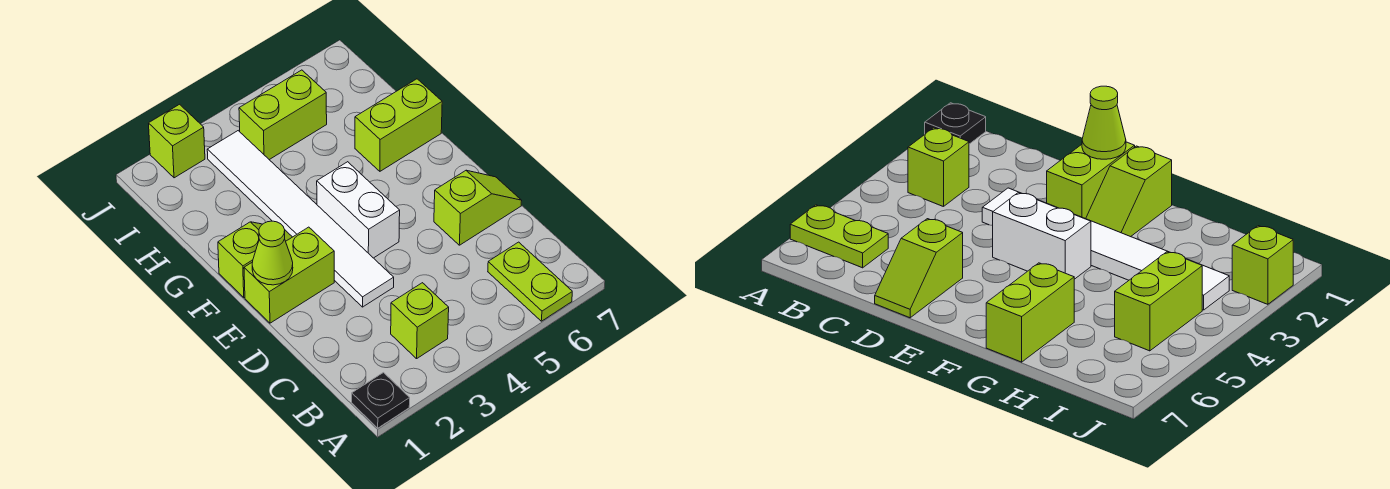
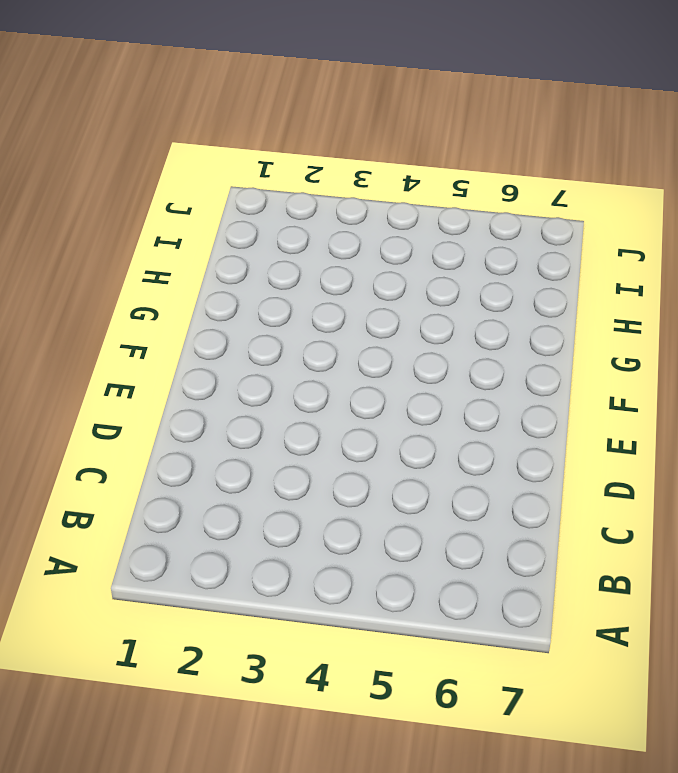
none -> black 1x1 plate [352,373,410,428]
none -> lime 1x2 plate [488,242,572,321]
none -> lime 1x1 brick [391,283,449,359]

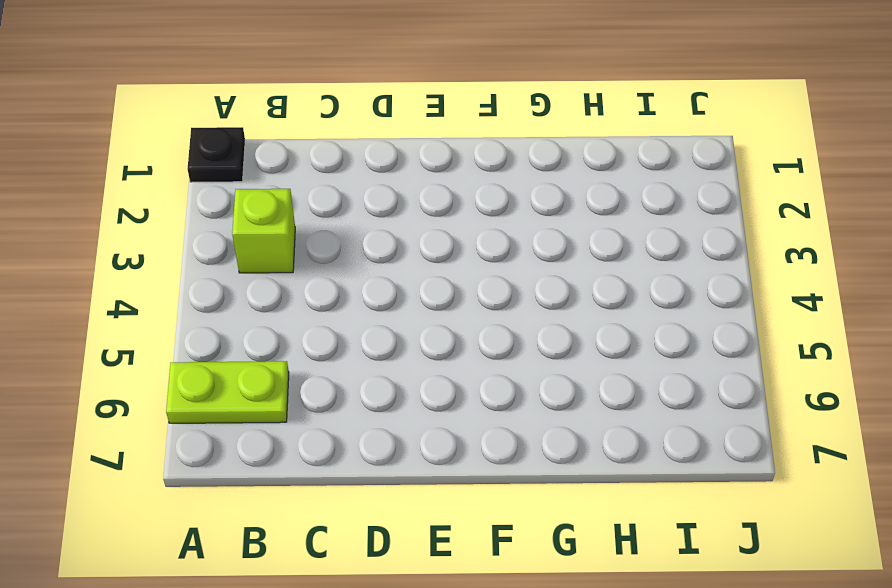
none -> white 1x6 tile [207,131,394,307]
none -> lime 1x2 slope [434,170,522,245]
none -> lime 1x2 brick [244,227,334,323]

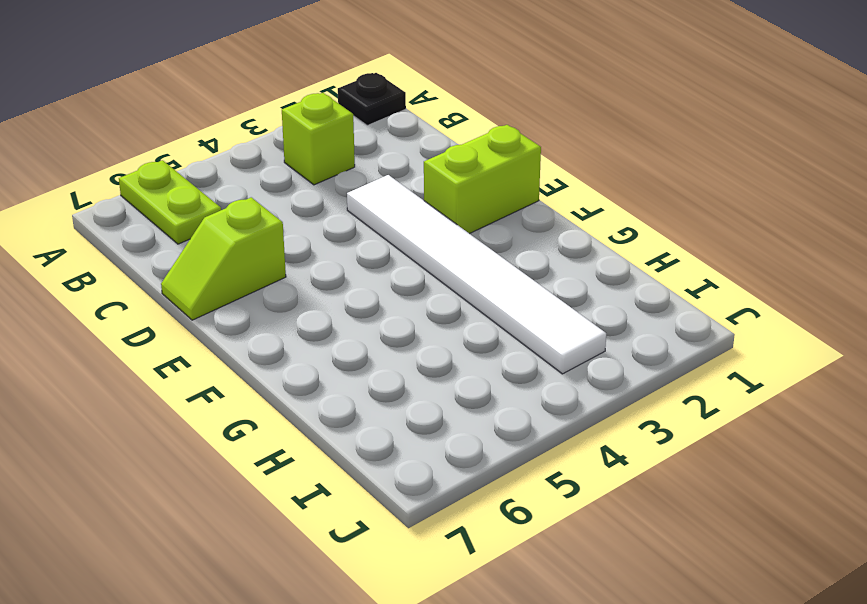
none -> white 1x2 brick [317,162,400,258]
none -> lime 1x2 slope [218,222,292,297]
none -> lime 1x2 brick [355,79,442,171]

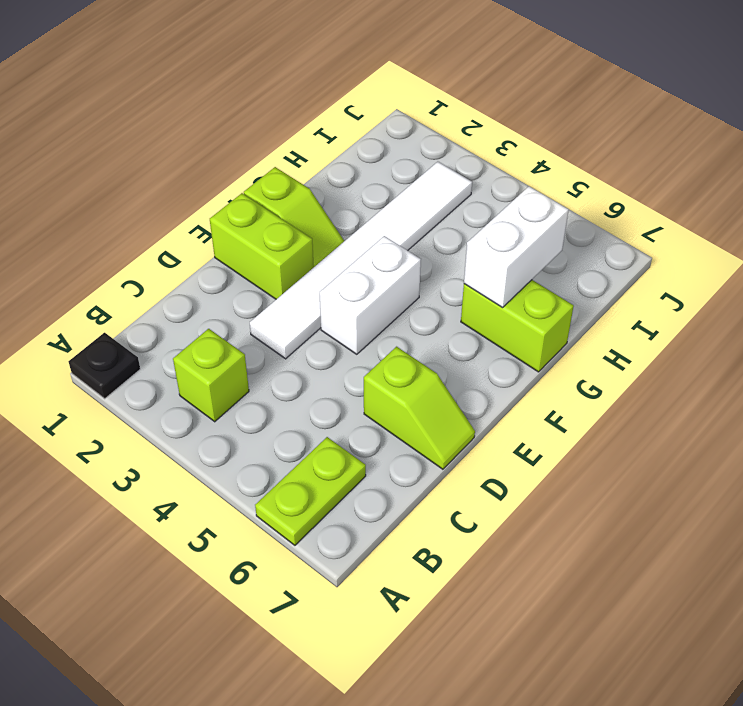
white 1x2 brick [464,186,569,308] -> none
none -> lime 1x2 brick [239,70,327,160]
none -> lime 1x1 brick [149,104,205,178]
none -> lime 1x1 cone [252,221,293,285]

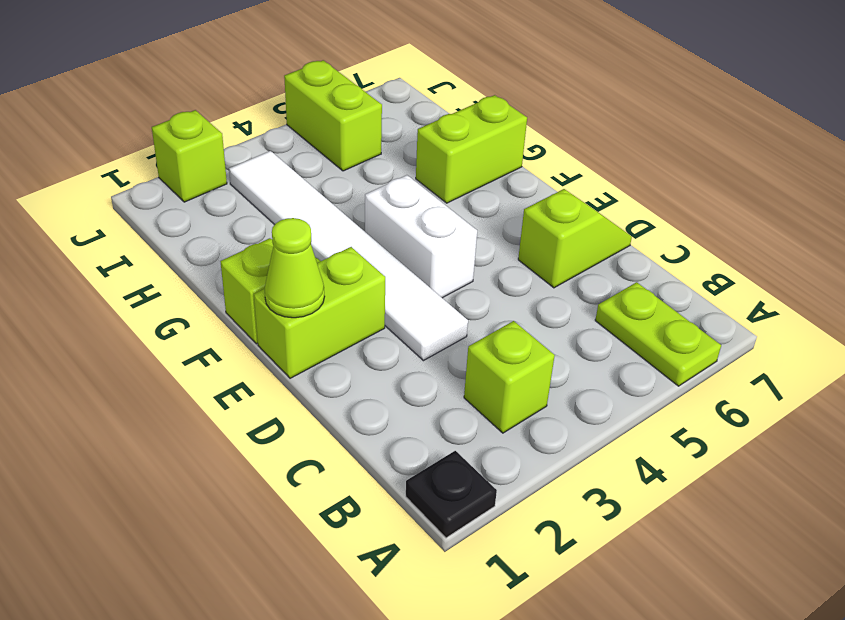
lime 1x2 brick [284,60,382,171] -> lime 1x2 brick turned to [239,70,327,160]

